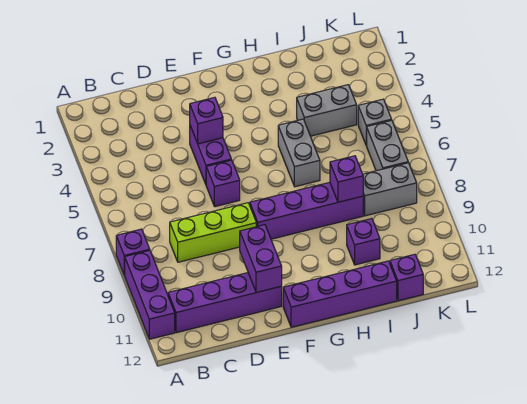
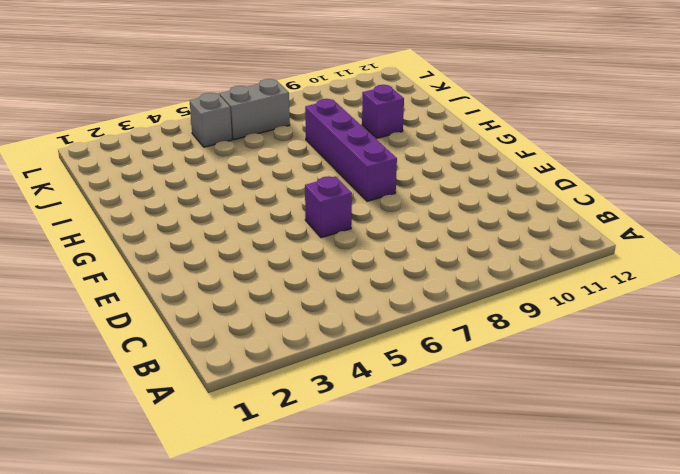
none -> purple 1x1 brick [116,229,150,275]
none -> purple 1x3 brick [124,250,175,339]
none -> purple 1x4 brick [168,273,282,333]

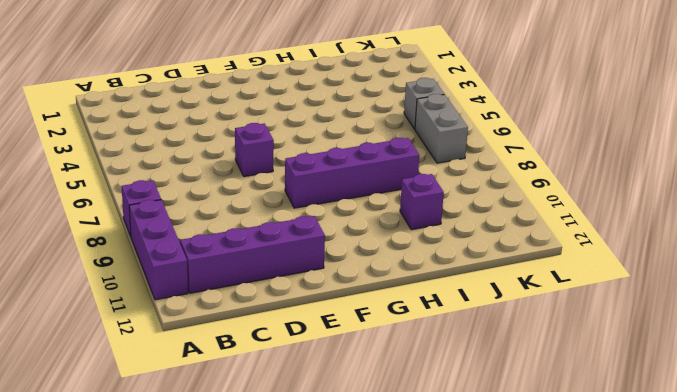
none -> lime 1x3 brick [170,203,256,262]
none -> purple 1x2 brick [190,126,231,184]
none -> purple 1x4 brick [283,261,397,327]

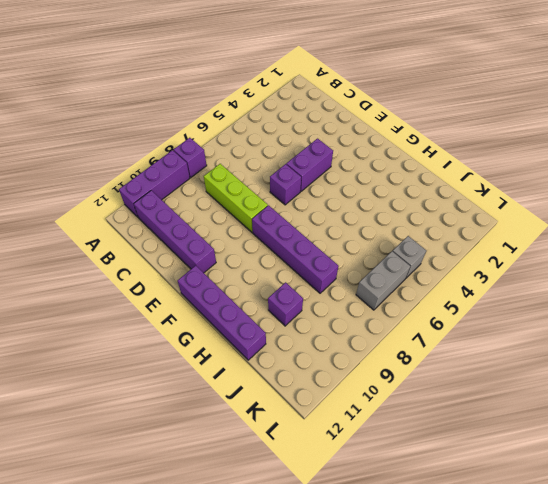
none -> grey 1x2 brick [278,119,320,187]
none -> grey 1x2 brick [297,85,357,136]
none -> grey 1x2 brick [363,163,417,216]

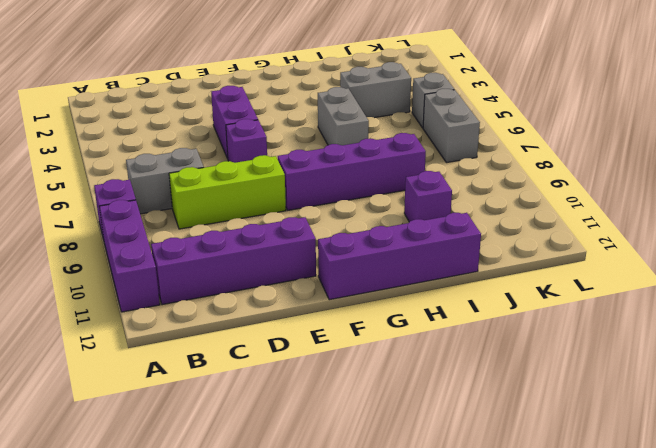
grey 1x2 brick [126,148,204,214] -> grey 1x2 brick moved to [363,163,417,216]
none -> purple 1x1 brick [390,254,423,301]
none -> purple 1x1 brick [190,97,223,144]
none -> purple 1x2 brick [240,225,282,293]

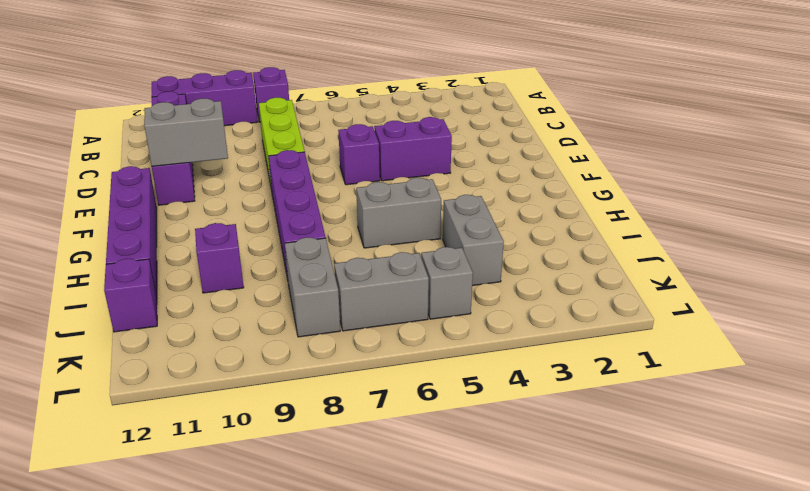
grey 1x2 brick [144,98,228,166] -> purple 1x2 brick [240,225,282,293]
none -> purple 1x1 brick [190,97,223,144]
none -> purple 1x1 brick [330,156,363,202]

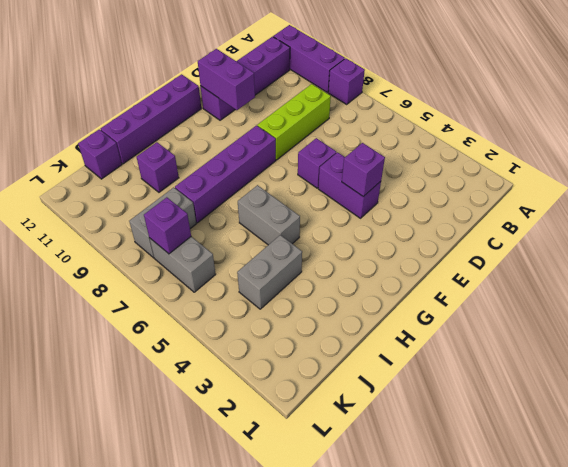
purple 1x1 brick [144,197,191,254] -> purple 1x1 brick moved to [330,156,363,202]
none -> grey 1x1 brick [358,99,392,145]

